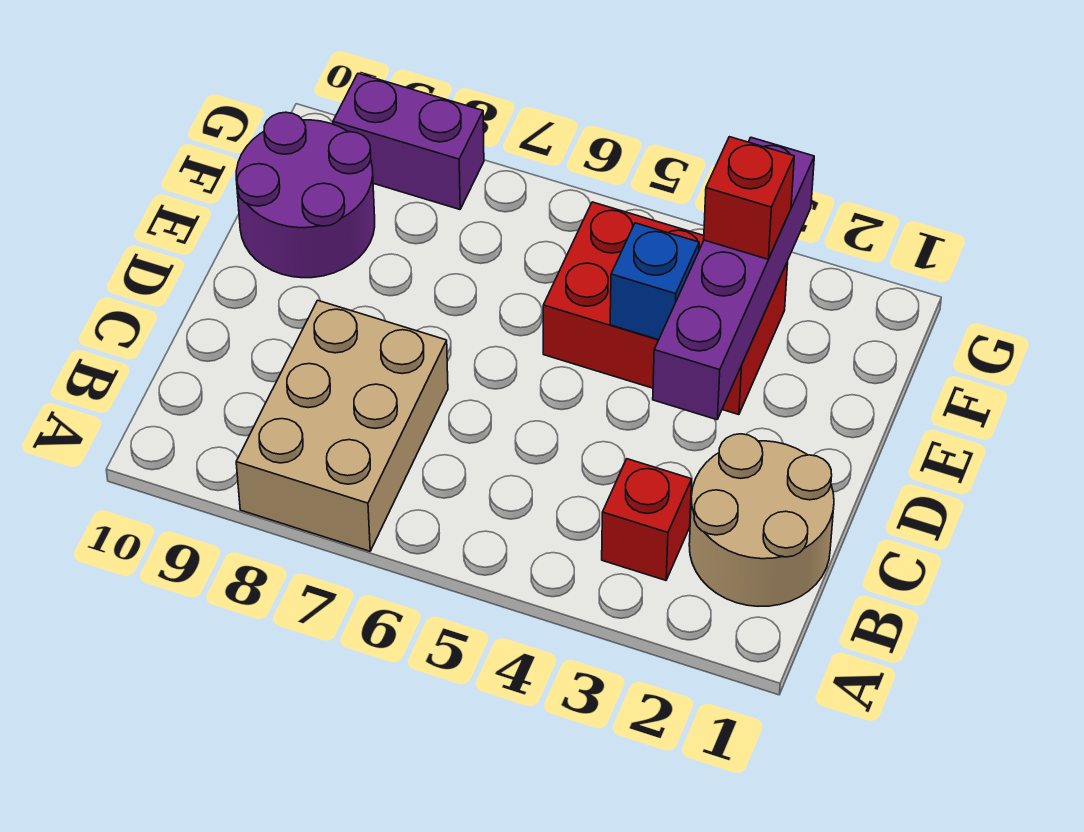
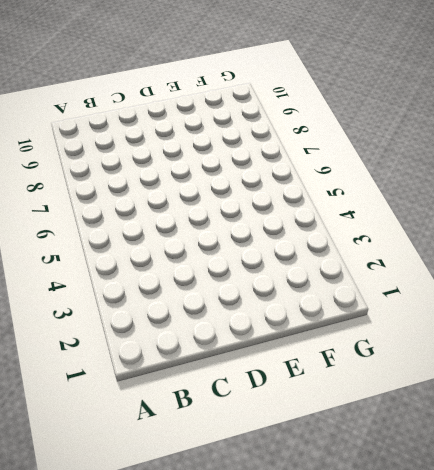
none -> tan 2x3 brick [236,300,448,551]
none -> tan 2x2 round brick [689,434,834,606]

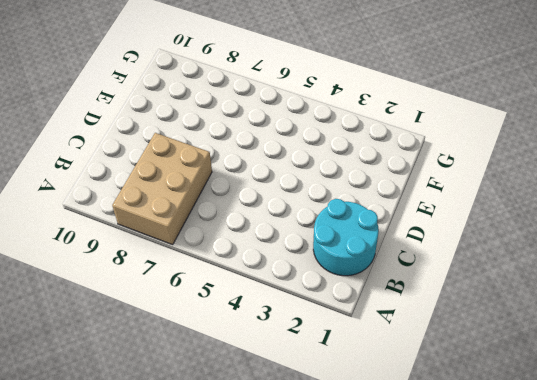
cyan 2x2 round brick [313,199,379,276] -> tan 2x2 round brick [689,434,834,606]
none -> red 1x1 brick [602,459,692,580]
none -> red 2x3 brick [543,202,788,415]

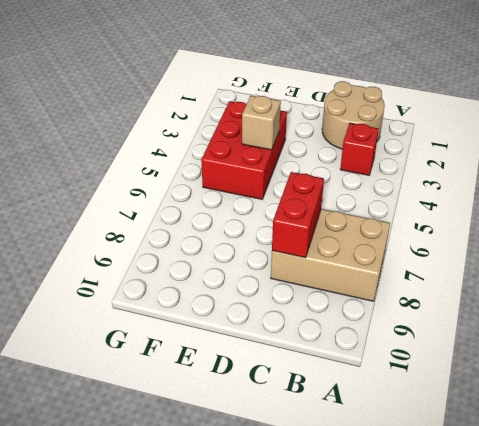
red 1x2 brick [272,172,324,258] -> none
tan 1x1 brick [242,96,281,150] -> blue 1x1 brick [610,223,699,340]
none -> purple 2x2 round brick [236,112,375,278]
none -> purple 1x2 brick [333,73,484,209]

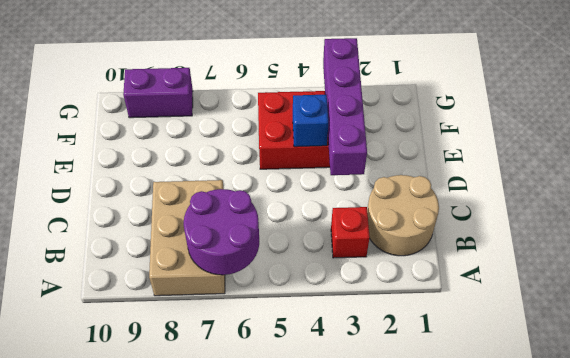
purple 2x2 round brick [184,189,259,275] -> purple 2x2 round brick moved to [236,112,375,278]
none -> red 1x1 brick [704,137,794,259]

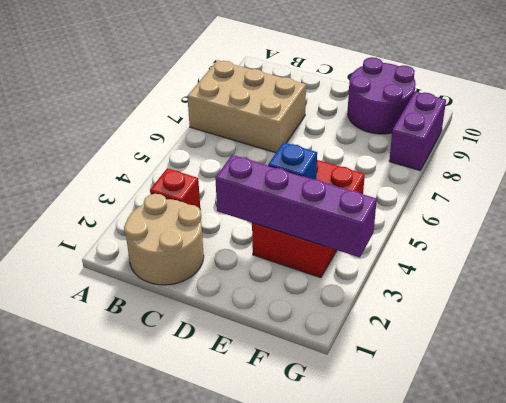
none -> red 1x1 brick [704,137,794,259]

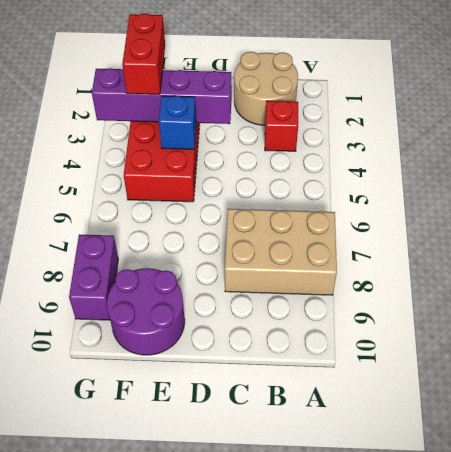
red 1x2 brick [122,13,165,94] -> red 1x1 brick [704,137,794,259]

